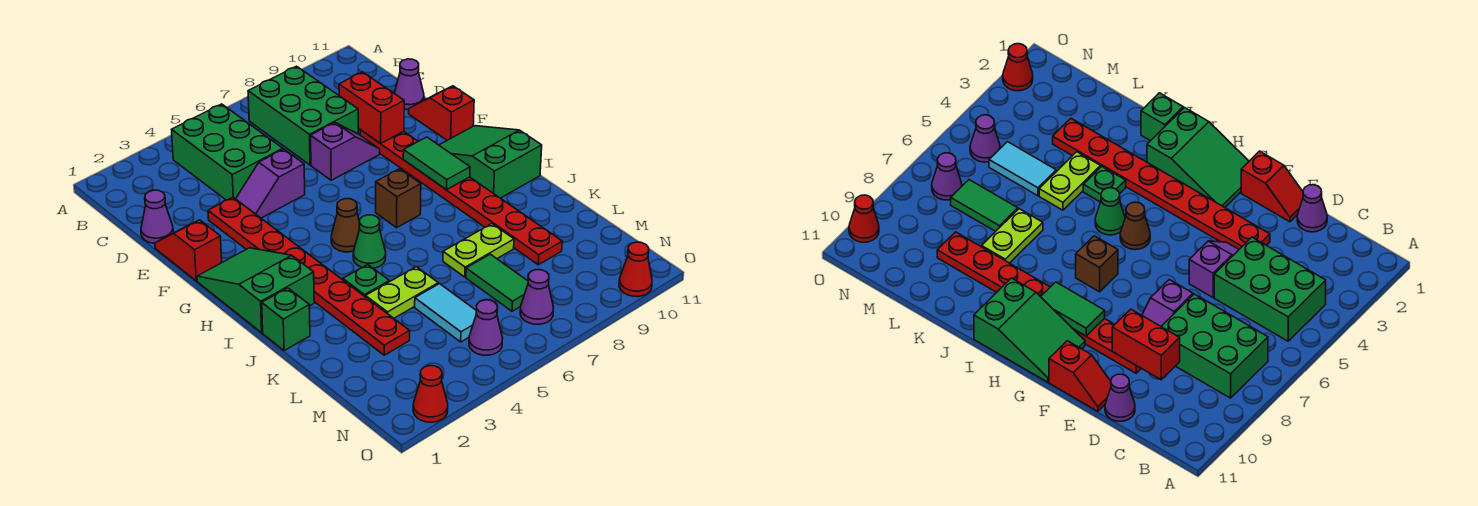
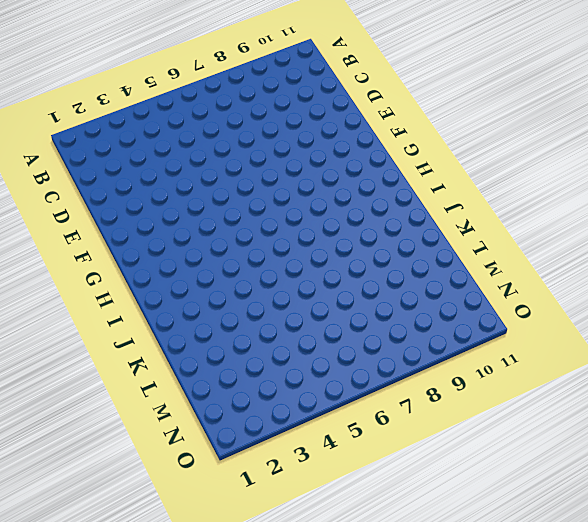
none -> green 2x3 brick [172,104,283,200]
none -> green 2x3 brick [248,66,358,165]
none -> purple 1x1 cone [141,190,173,243]

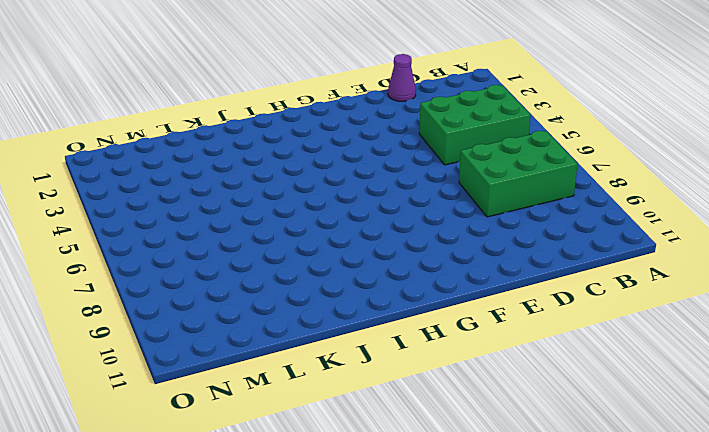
none -> purple 1x1 cone [394,59,424,110]
none -> red 1x2 slope [155,220,222,281]
none -> red 1x8 plate [208,197,410,355]

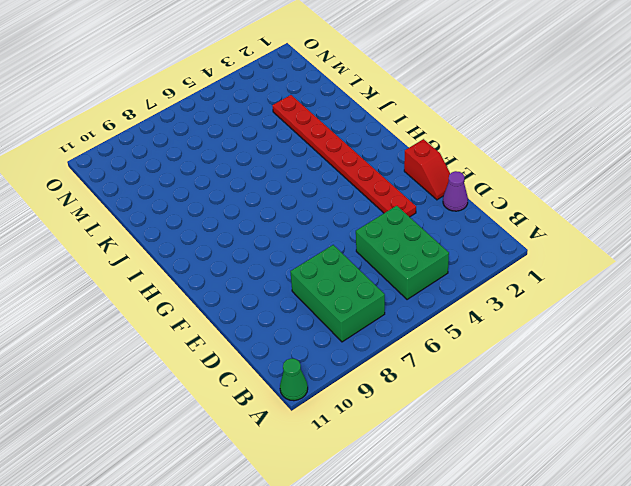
green 1x1 cone [280,359,308,401] -> green 1x1 cone moved to [353,215,386,268]
none -> purple 1x1 cone [394,59,424,110]
none -> purple 1x2 slope [236,149,305,218]
none -> purple 1x2 slope [311,123,380,180]

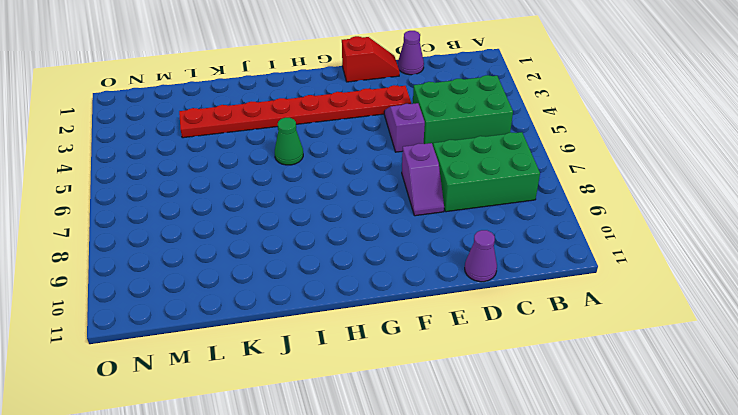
none -> red 1x8 plate [360,130,562,265]
none -> red 1x2 slope [409,86,474,140]
none -> green 2x3 slope [197,248,314,333]

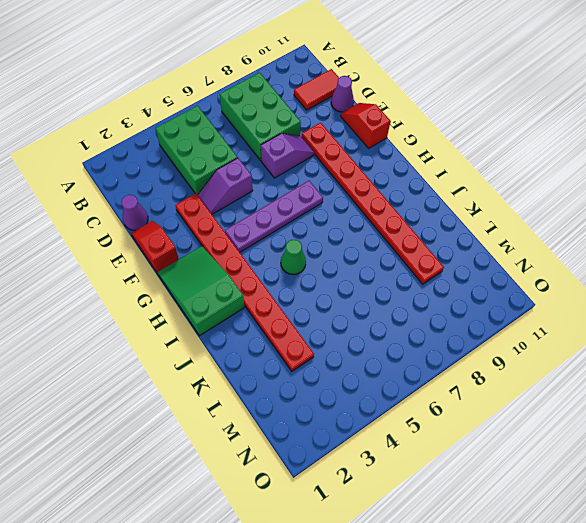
red 1x2 tile [294,69,339,110] -> none
purple 1x4 plate [225,181,323,252] -> none
none -> green 2x3 slope [439,126,542,198]
none -> brown 1x1 cone [331,199,359,252]
none -> brown 1x1 brick [376,169,421,228]

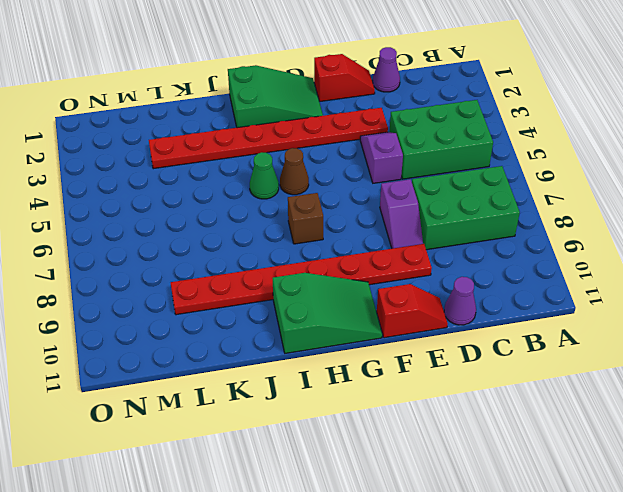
none -> green 1x1 brick [262,288,310,351]
none -> green 1x1 plate [343,265,389,297]
none -> lime 1x2 plate [366,267,438,318]

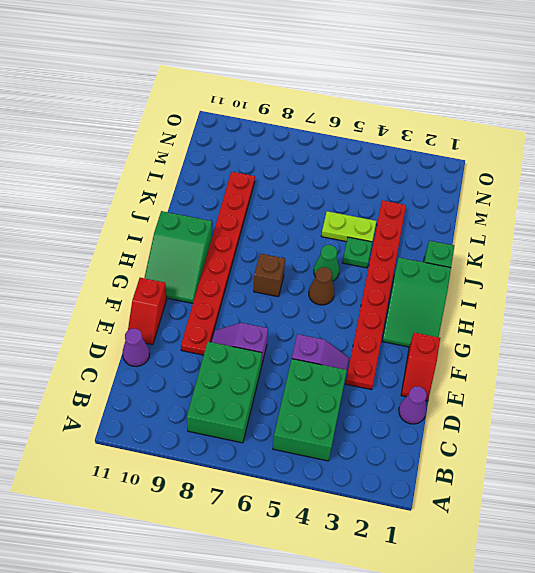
none -> lime 1x2 plate [443,224,514,277]
none -> cyan 1x2 tile [415,284,476,342]
none -> green 1x2 tile [466,254,528,311]

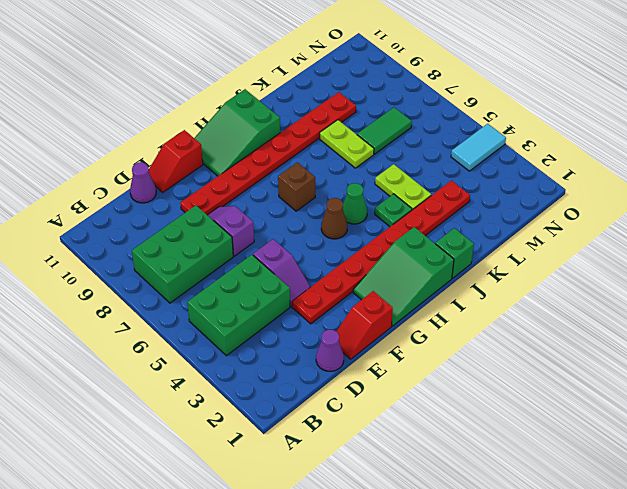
cyan 1x2 tile [451,124,506,171] -> cyan 1x2 tile moved to [415,284,476,342]
none -> purple 1x1 cone [469,300,503,355]
none -> purple 1x1 cone [520,270,554,324]
none -> red 1x1 cone [413,366,448,422]

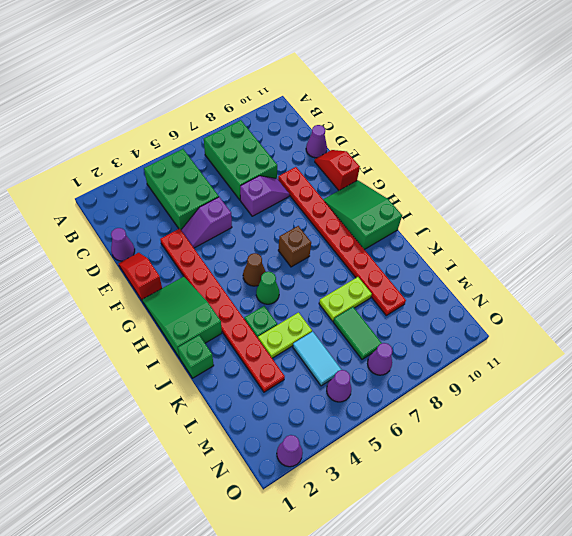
purple 1x1 cone [277,435,303,467] -> red 1x1 cone [413,366,448,422]
none -> red 1x1 cone [619,242,652,297]
none -> red 1x2 brick [339,72,404,144]
none -> green 1x2 tile [403,137,470,190]

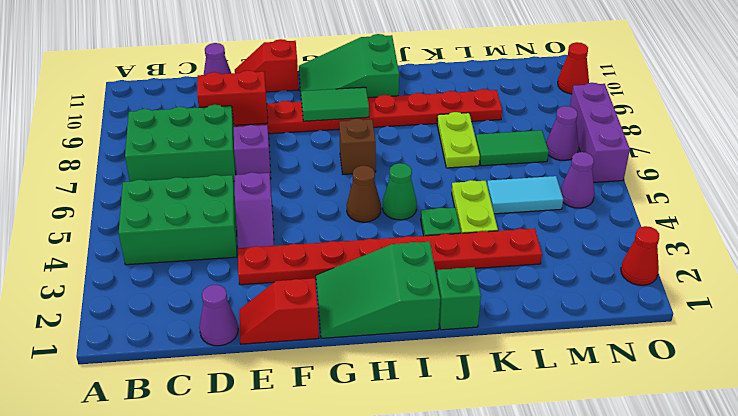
purple 1x3 brick [570,83,630,182] -> none

